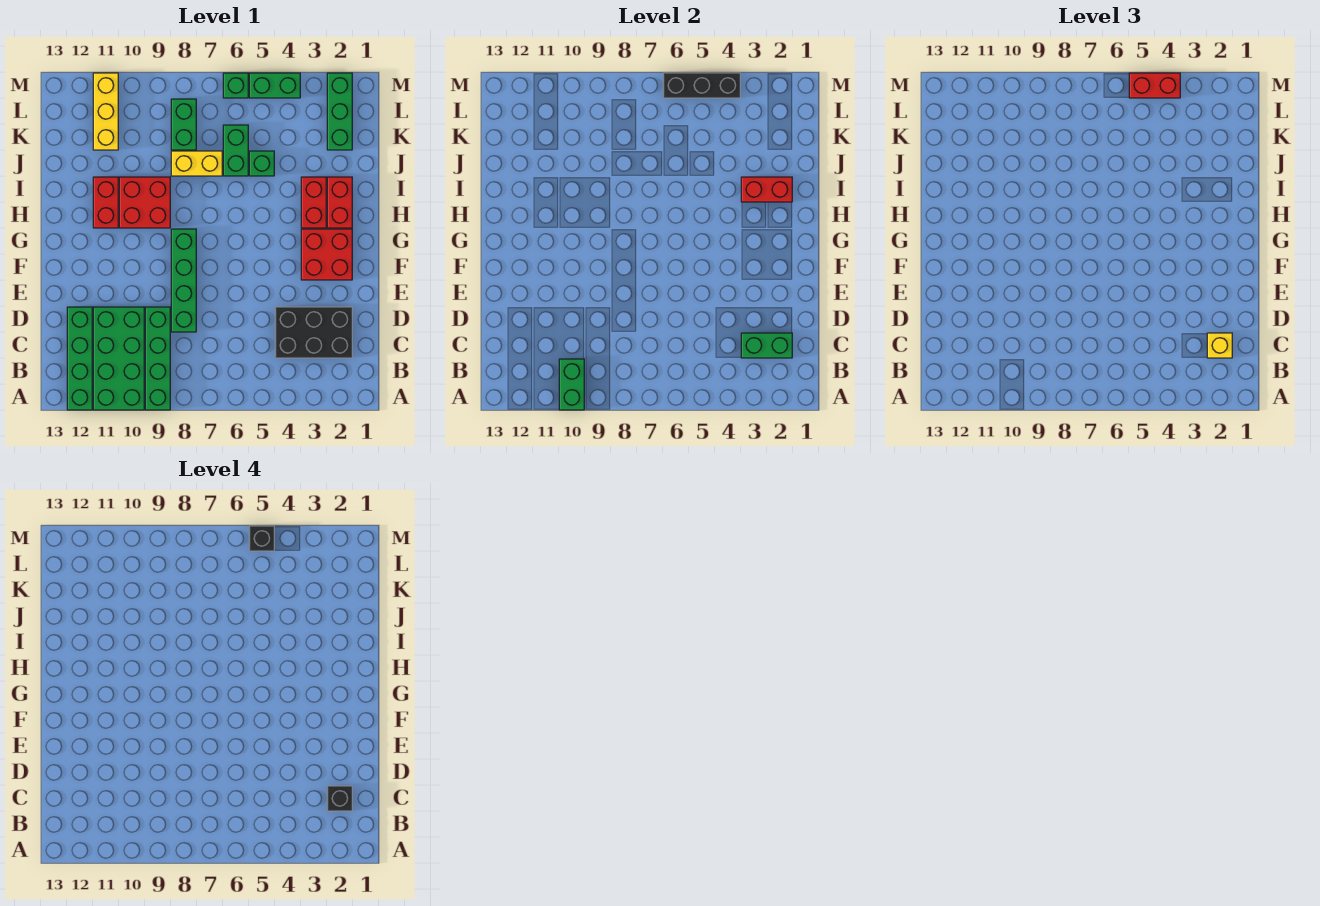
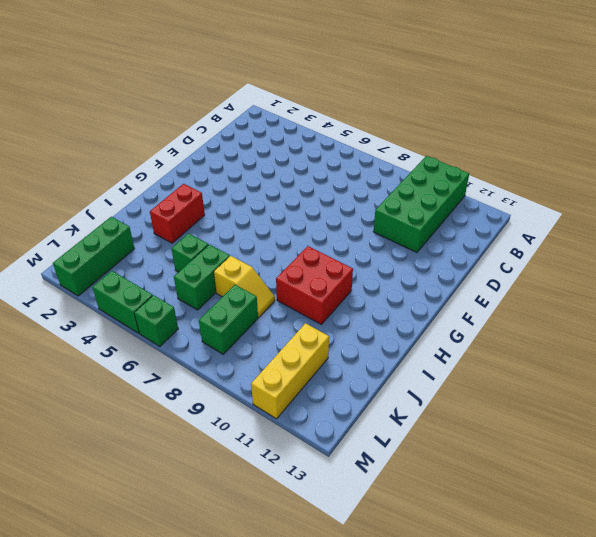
yellow 1x2 slope [214,256,275,317] -> yellow 1x2 brick [171,151,222,176]
none -> green 1x4 brick [145,307,170,410]
none -> green 1x4 brick [67,307,92,410]
none -> black 2x3 brick [275,307,352,358]

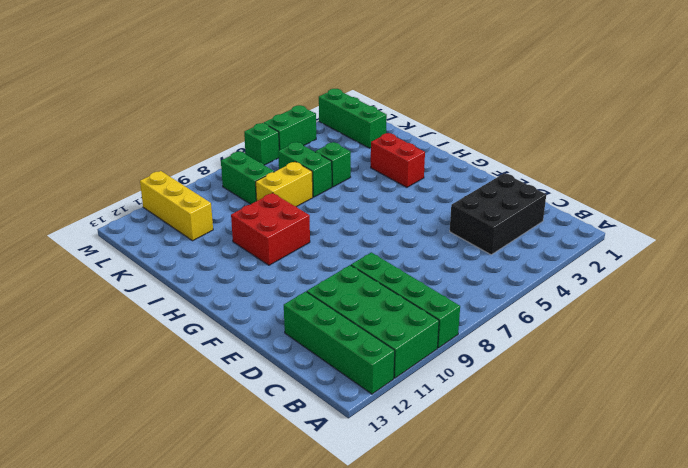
none -> green 1x4 brick [171,229,196,332]
none -> red 2x2 brick [301,229,352,280]
none -> red 1x2 brick [327,177,352,228]

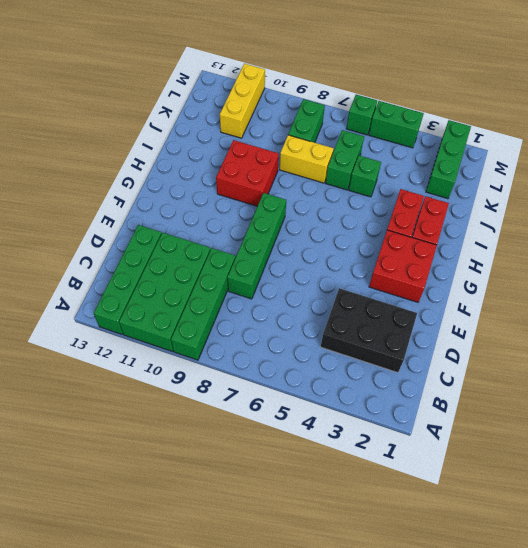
none -> red 1x2 brick [93,177,118,228]
none -> green 1x2 brick [559,359,584,410]
none -> green 1x2 brick [741,333,792,358]

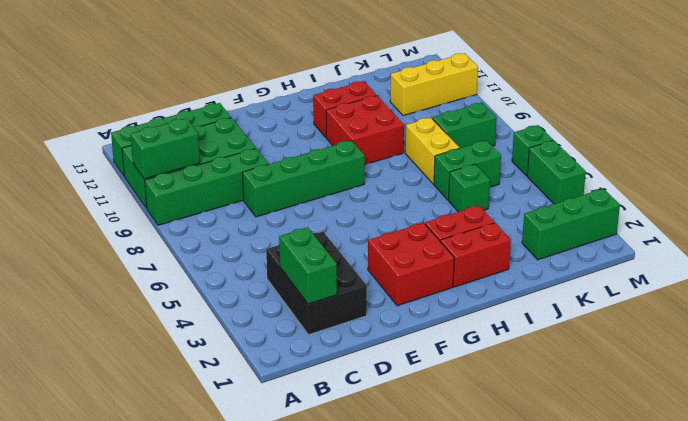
none -> red 1x2 brick [741,177,792,202]
none -> black 1x3 brick [663,73,740,98]
none -> yellow 1x1 brick [1207,333,1232,358]

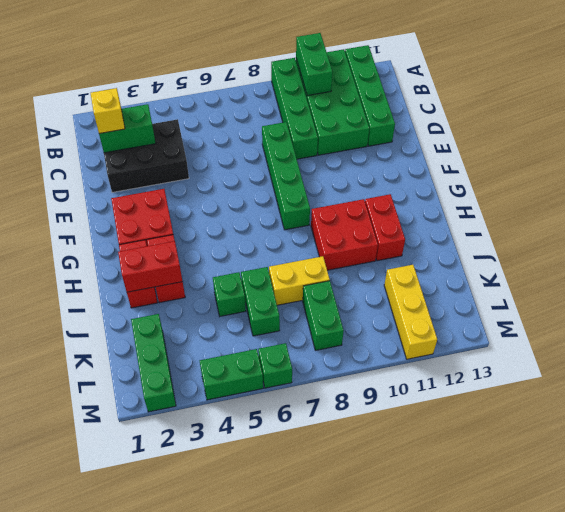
none -> black 1x3 brick [663,73,740,98]
none -> red 1x2 brick [1129,73,1180,98]
none -> black 1x1 brick [327,786,352,811]

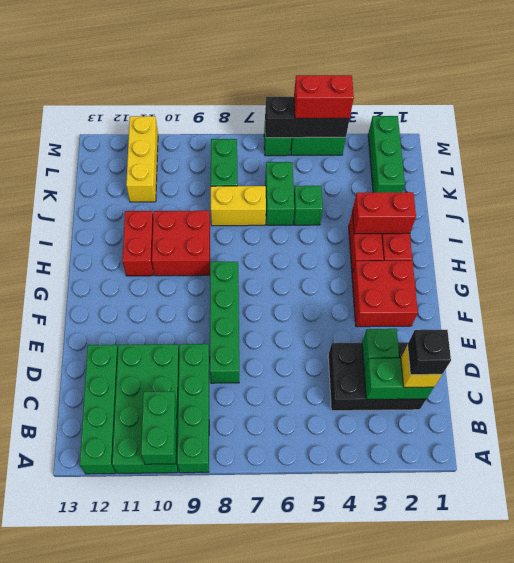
green 1x1 brick [362,329,399,370] -> none
none -> black 1x1 brick [249,526,274,551]

